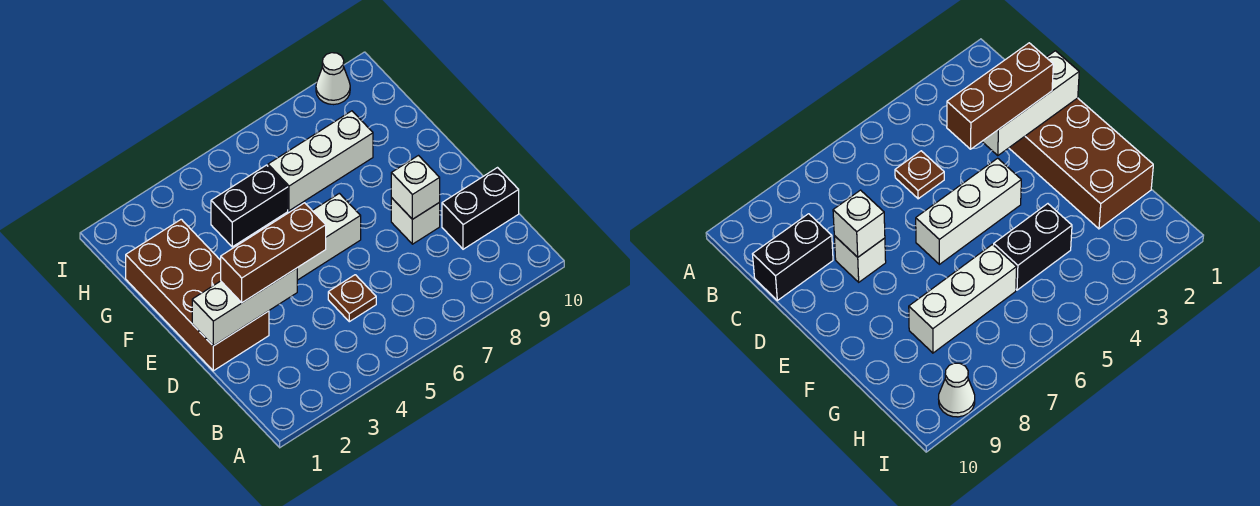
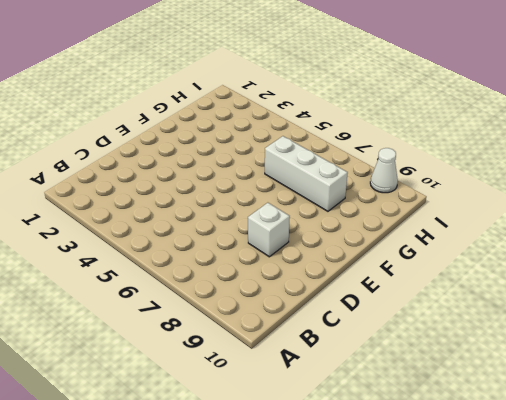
none -> brown 1x1 plate [328,275,376,322]
none -> black 1x2 brick [442,168,519,249]

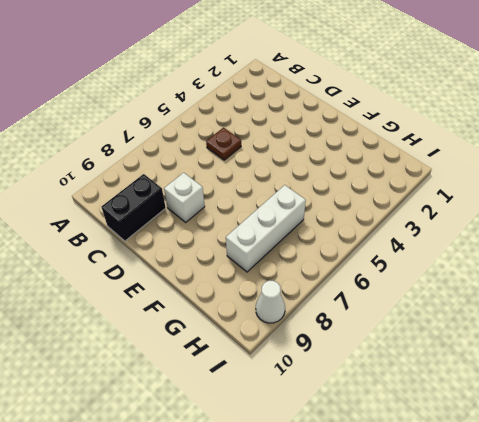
none -> brown 2x4 brick [126,219,269,371]
none -> white 1x3 brick [297,193,361,280]

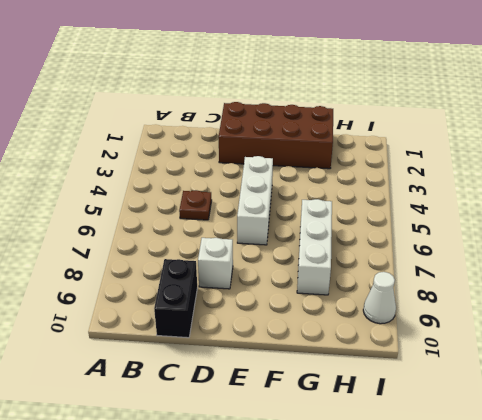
none -> black 1x2 brick [211,165,288,247]
none -> white 1x3 brick [192,268,297,346]

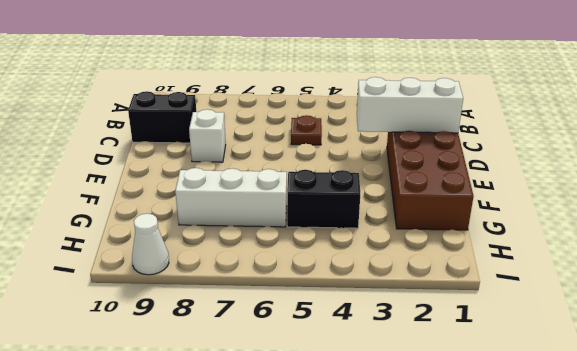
none -> white 1x3 brick [297,193,361,280]
none -> white 1x1 brick [391,156,440,219]

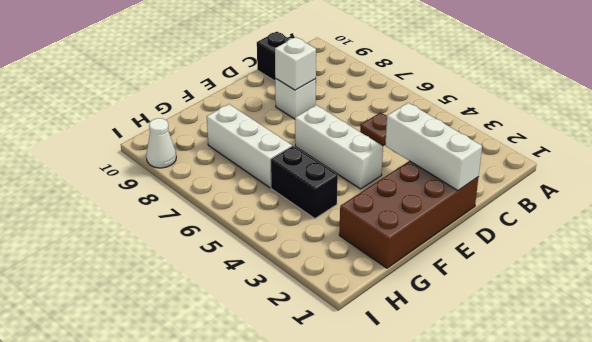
none -> brown 1x3 brick [221,203,326,303]

